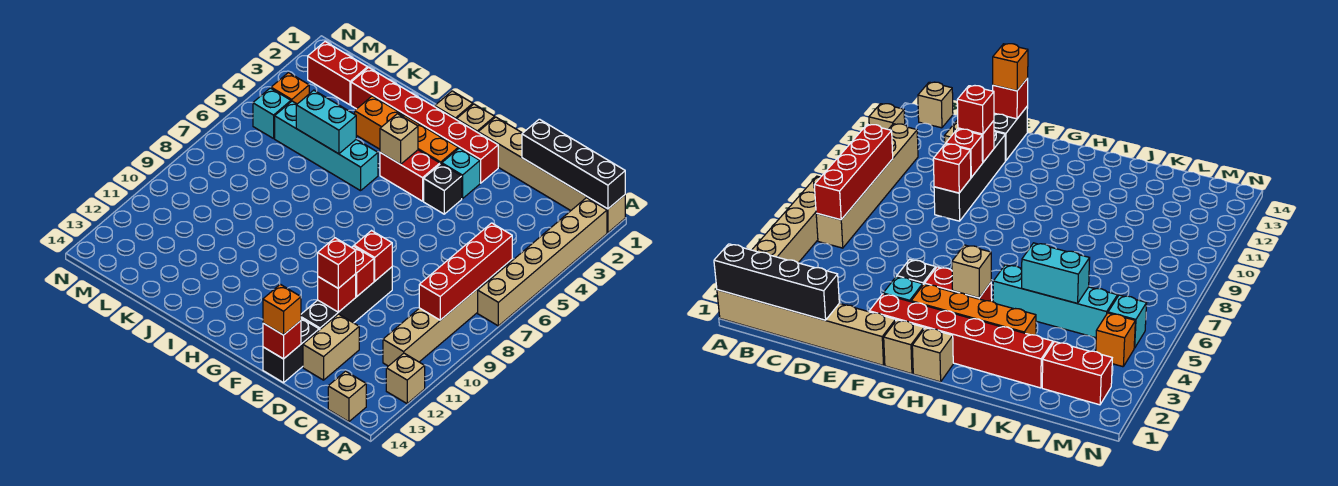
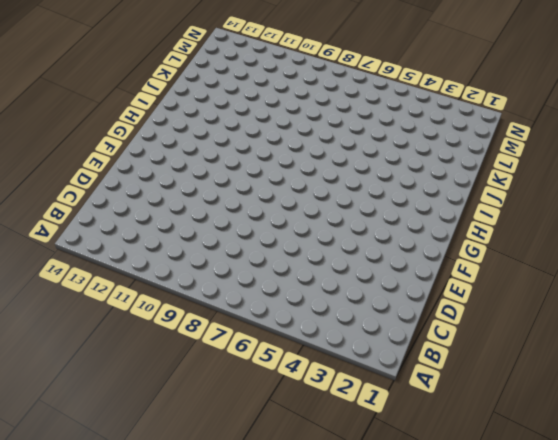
none -> tan 1x6 brick [478,117,625,233]
none -> tan 1x6 brick [478,198,607,326]
none -> tan 1x1 brick [386,353,425,404]

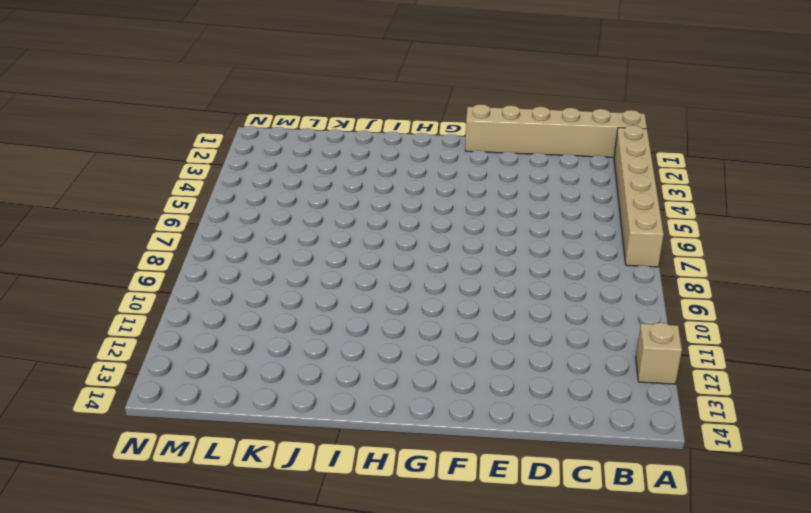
none -> tan 1x6 brick [383,260,512,366]
none -> tan 1x1 brick [328,371,366,422]
none -> tan 1x2 brick [303,314,359,380]

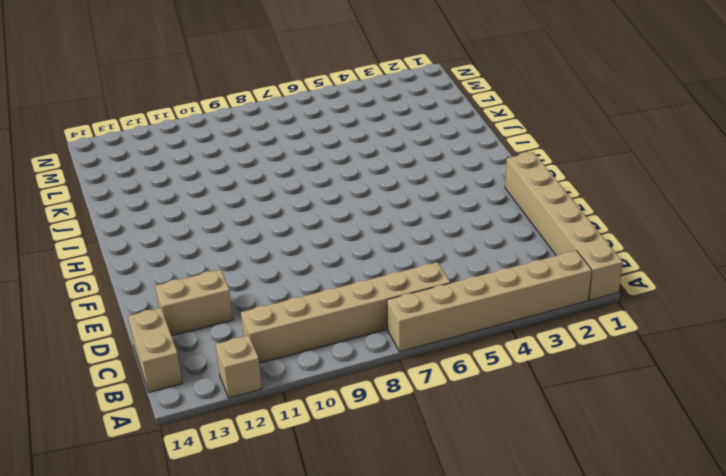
tan 1x2 brick [128,308,182,392] -> tan 1x1 brick [328,371,366,422]
none -> black 1x4 brick [301,267,392,330]
none -> black 1x2 brick [263,318,319,383]
none -> red 1x6 brick [351,68,498,183]

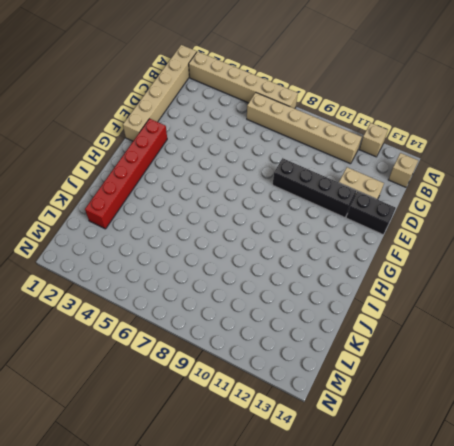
none -> cyan 1x1 brick [442,148,480,199]
none -> black 1x1 brick [424,164,462,214]
none -> tan 1x1 brick [457,104,495,133]

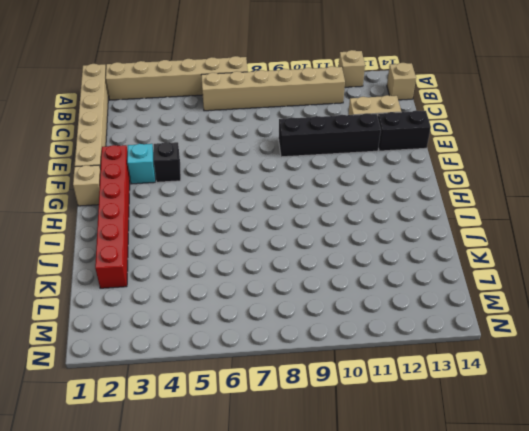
none -> orange 1x4 brick [355,96,458,164]
none -> red 1x2 brick [380,150,440,201]
none -> tan 1x1 brick [435,91,473,120]

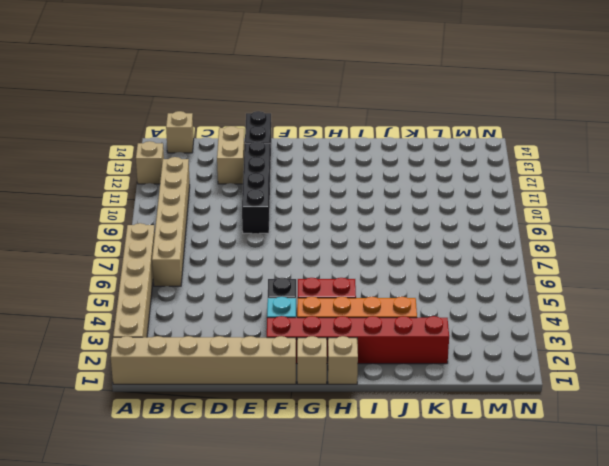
none -> cyan 1x4 brick [275,101,378,191]
none -> red 1x2 brick [308,42,367,105]
none -> orange 1x1 brick [271,73,309,104]

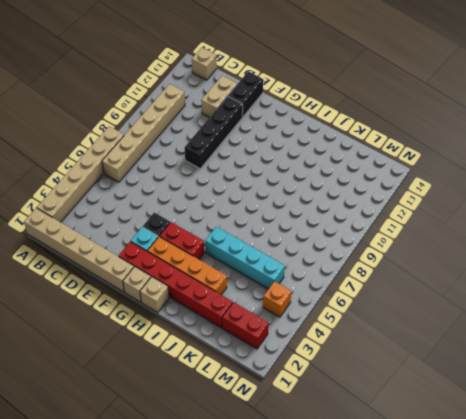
none -> tan 1x1 brick [386,353,425,404]
none -> cyan 1x1 brick [253,88,291,139]
none -> black 1x4 brick [522,119,625,209]

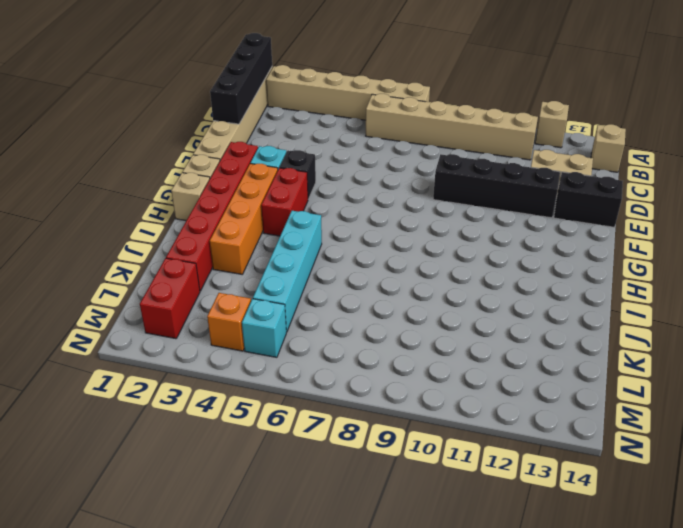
none -> red 1x4 brick [419,223,512,320]
none -> red 1x1 brick [354,231,392,281]
none -> red 1x1 brick [352,246,374,297]

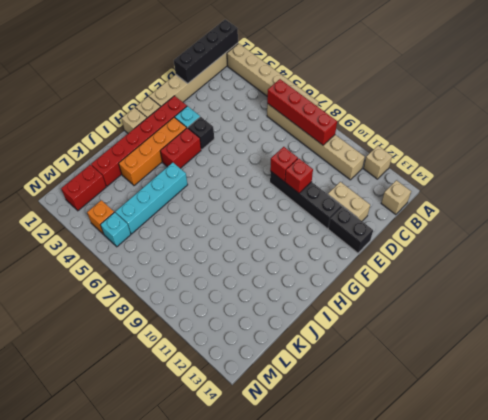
none -> red 1x1 brick [318,274,356,312]
none -> red 1x1 brick [263,321,301,359]
none -> tan 1x1 brick [380,114,418,164]

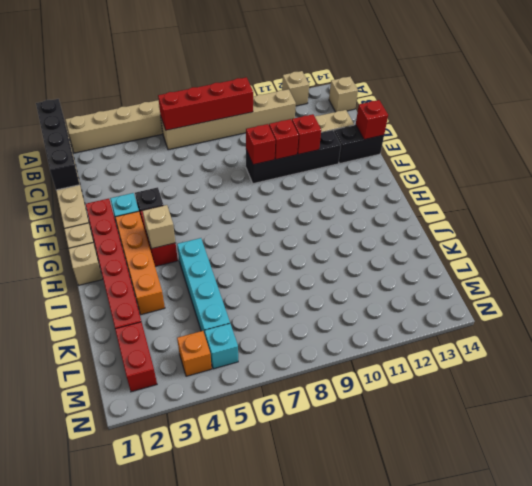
none -> cyan 1x2 brick [296,90,356,154]
none -> red 1x1 brick [318,238,356,288]
none -> orange 1x1 brick [263,284,301,335]

